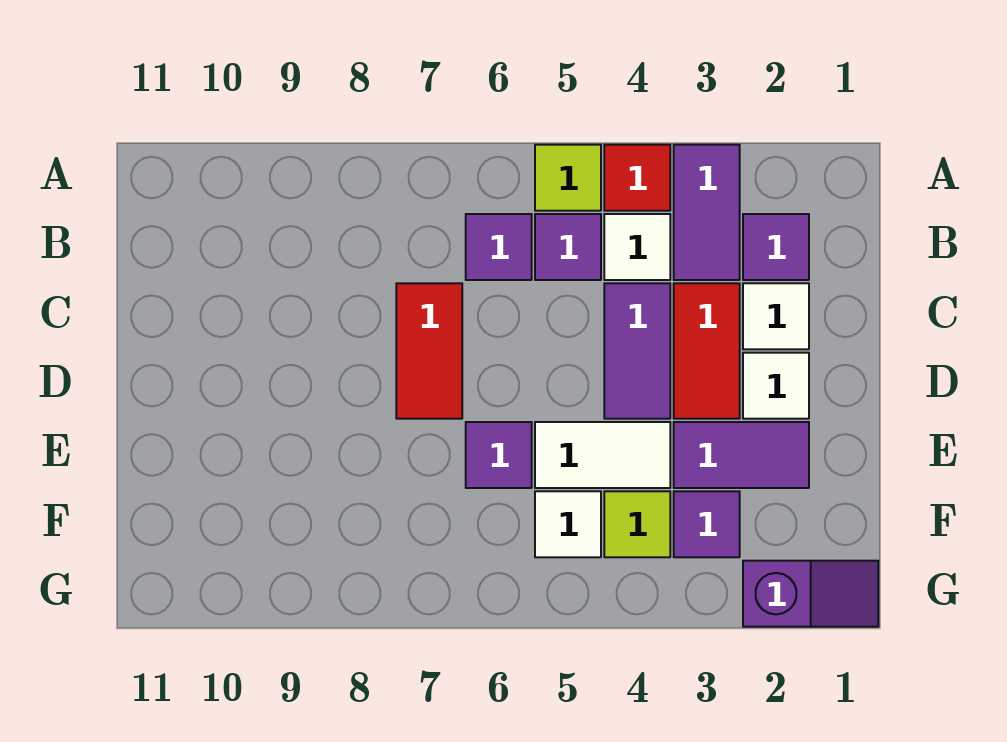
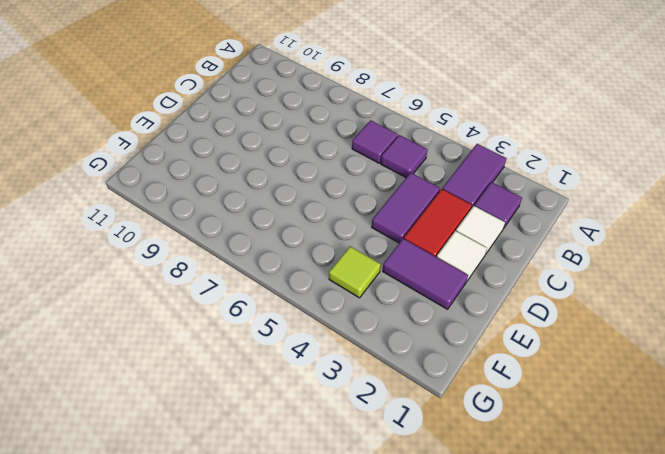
none -> red 1x1 tile [604,145,670,211]
none -> lime 1x1 tile [535,145,601,211]
none -> white 1x1 tile [604,214,670,280]

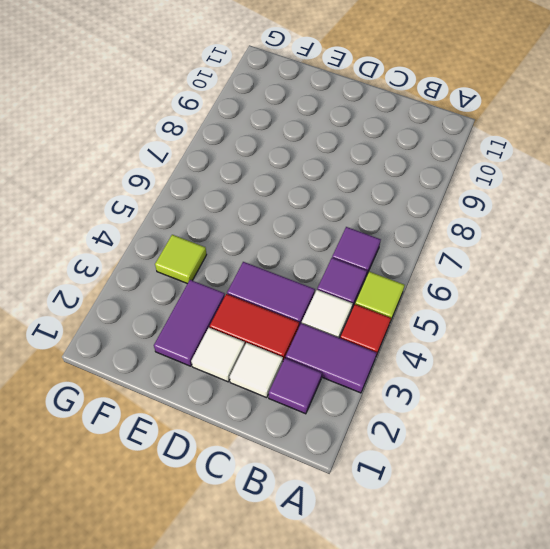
none -> red 1x2 tile [396,283,462,419]
none -> white 1x2 tile [535,422,670,488]
none -> purple 1x1 tile [466,422,532,488]

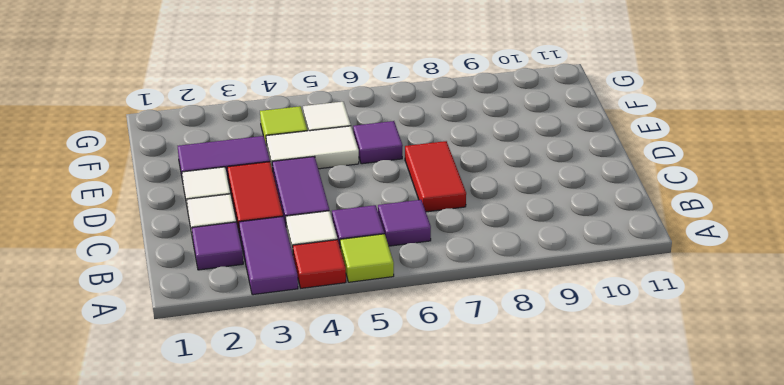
none -> purple 1x1 tile [674,491,740,557]
none -> purple 1x2 slope [743,561,878,627]

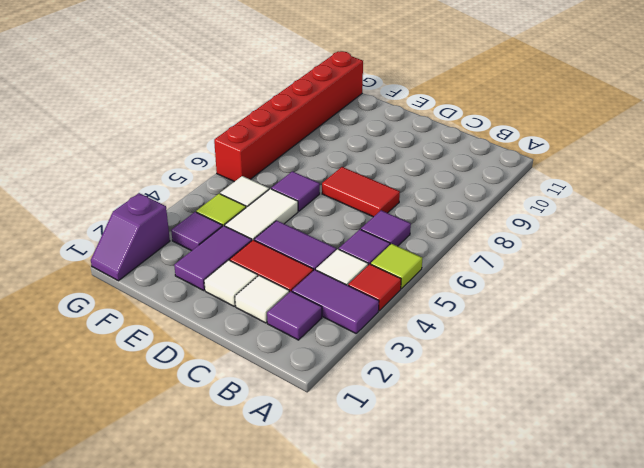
red 1x6 brick [214,51,363,182] -> none

